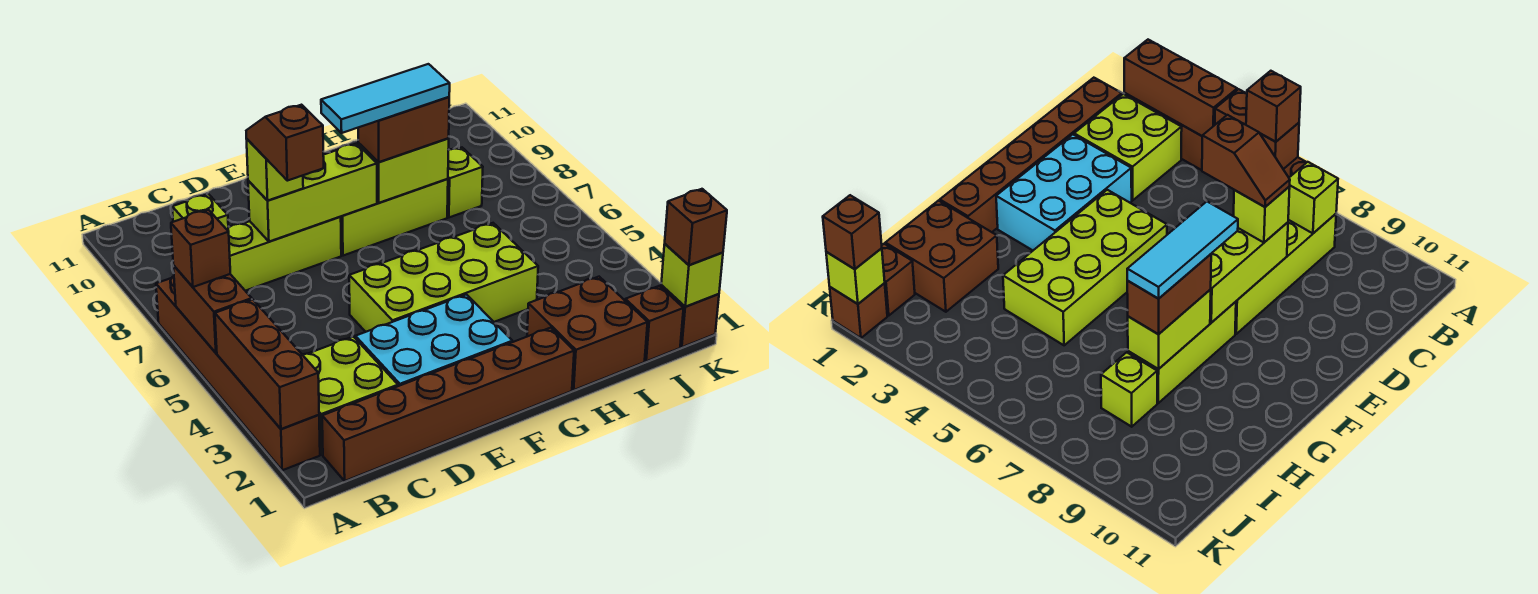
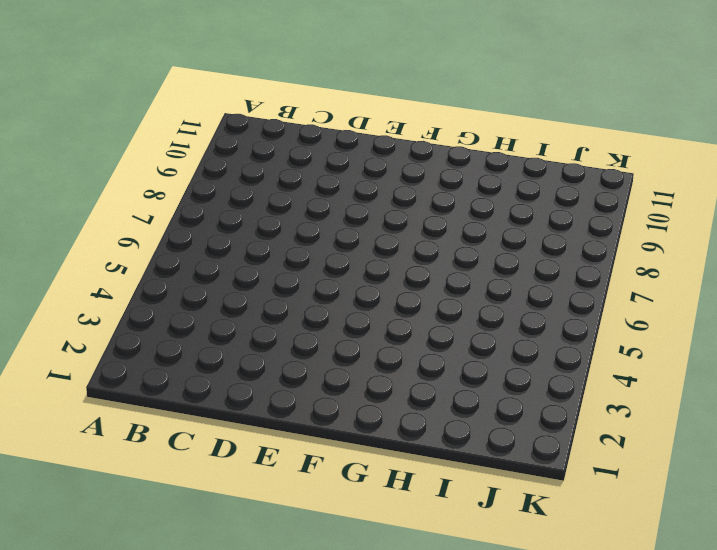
none -> brown 1x6 brick [156,276,320,470]
none -> brown 1x6 brick [322,328,574,481]
none -> lime 2x2 brick [302,337,398,455]

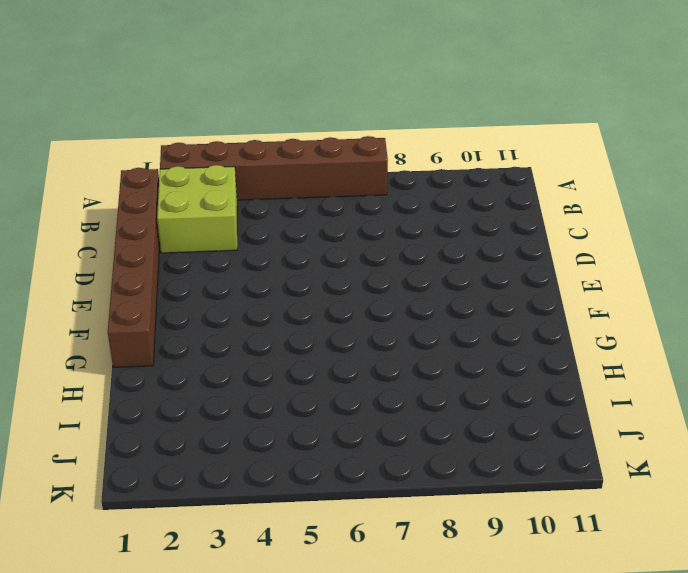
none -> lime 1x4 brick [228,217,341,291]
none -> cyan 2x3 brick [355,294,512,386]
none -> lime 2x4 brick [349,223,538,332]

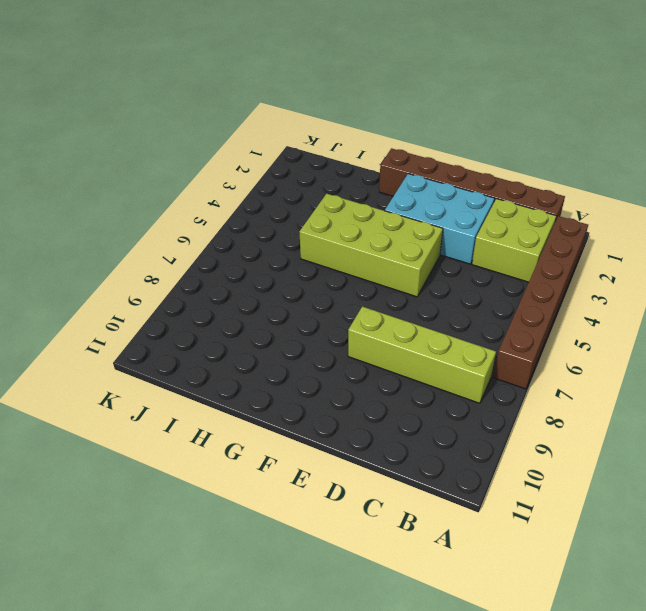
none -> lime 1x3 brick [341,179,448,256]
none -> brown 2x2 brick [527,277,648,390]
none -> lime 1x1 brick [447,148,483,217]

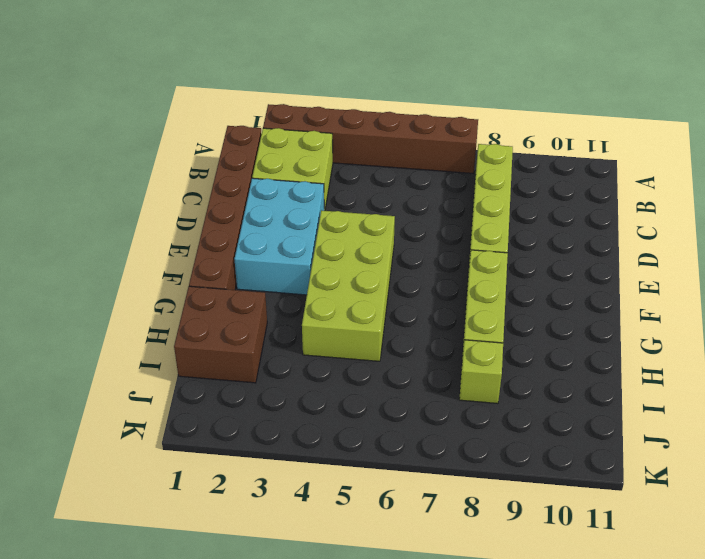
none -> brown 1x1 brick [625,286,684,361]
none -> brown 1x1 brick [661,285,719,347]
none -> brown 1x3 brick [215,299,319,429]

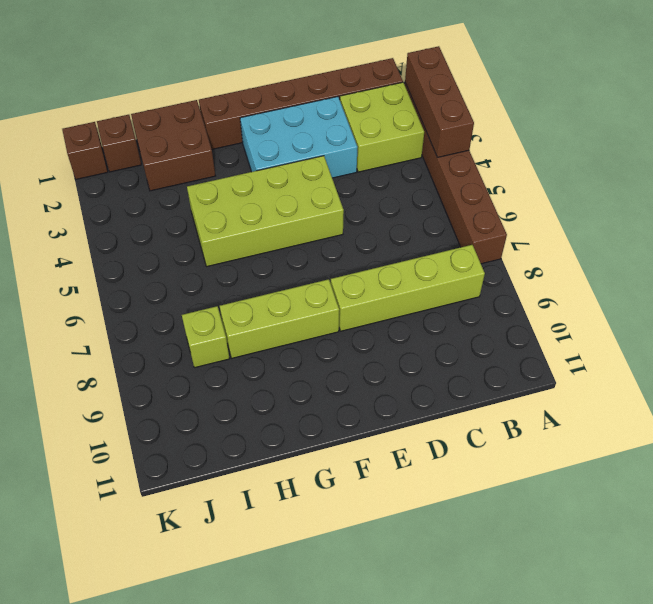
none -> brown 1x2 brick [173,266,252,353]
none -> lime 1x1 brick [172,194,229,232]
none -> lime 1x3 brick [248,144,377,242]

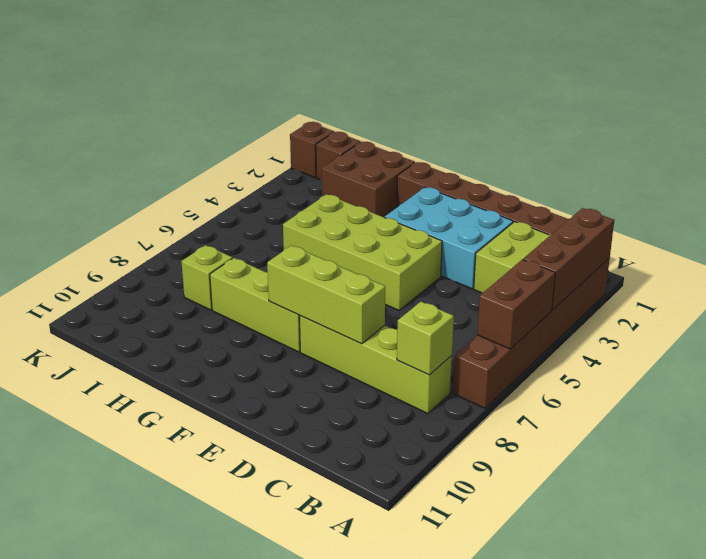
none -> lime 1x2 brick [358,139,449,203]
none -> lime 1x1 brick [661,244,723,307]
none -> brown 1x1 brick [171,210,230,287]

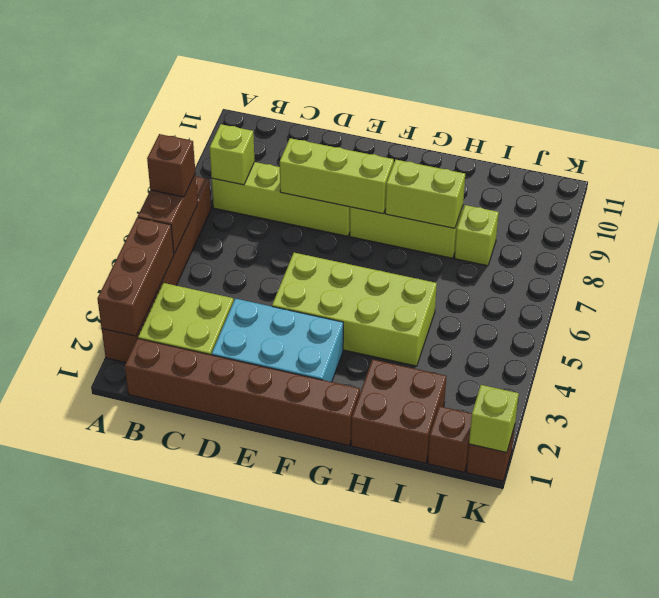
none -> lime 1x1 brick [247,139,303,201]
none -> brown 1x2 brick [358,97,449,162]
none -> brown 1x1 brick [665,189,727,265]

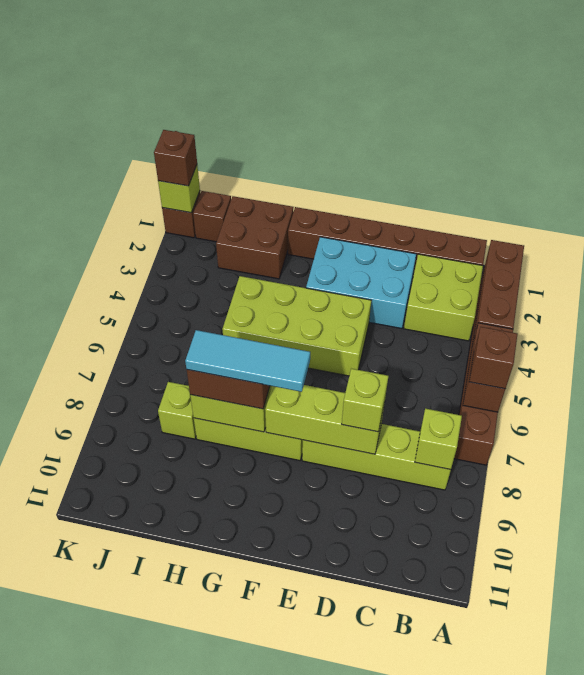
none -> brown 1x2 slope [246,105,324,181]

